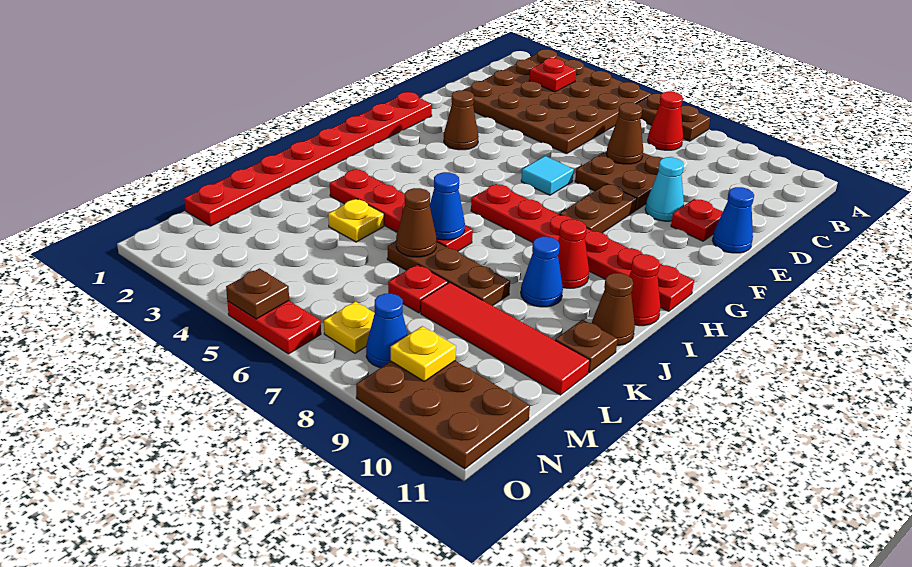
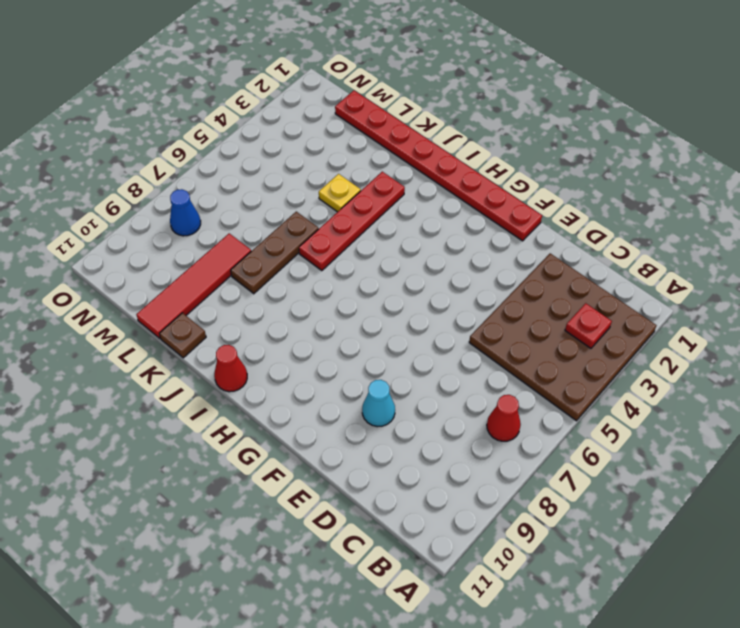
none -> brown 1x2 plate [636,94,710,141]
none -> brown 2x2 plate [575,151,663,210]
none -> red 1x1 plate [671,199,723,241]
none -> blue 1x1 cone [712,187,754,253]

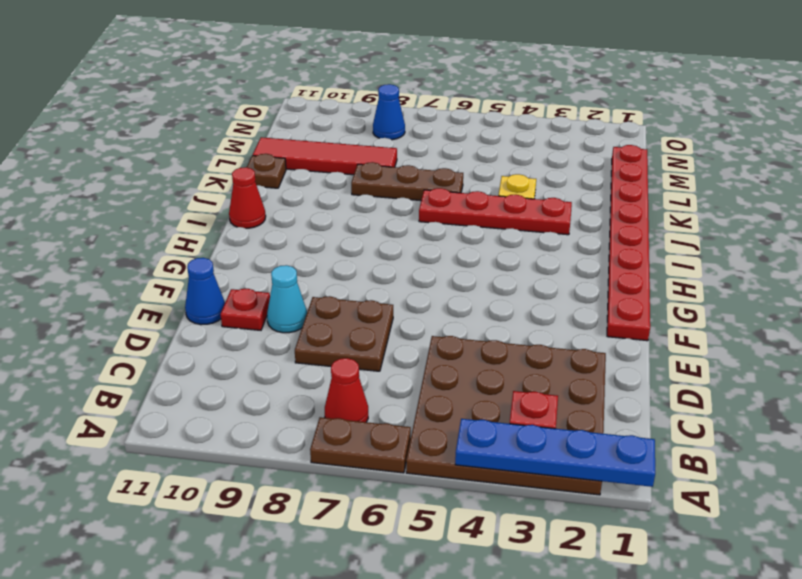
blue 1x4 plate [455,419,655,487] -> none
none -> brown 1x1 cone [444,90,479,150]
none -> cyan 1x1 tile [521,156,574,195]
none -> brown 1x2 plate [559,184,637,233]
none -> red 1x6 plate [471,184,694,311]

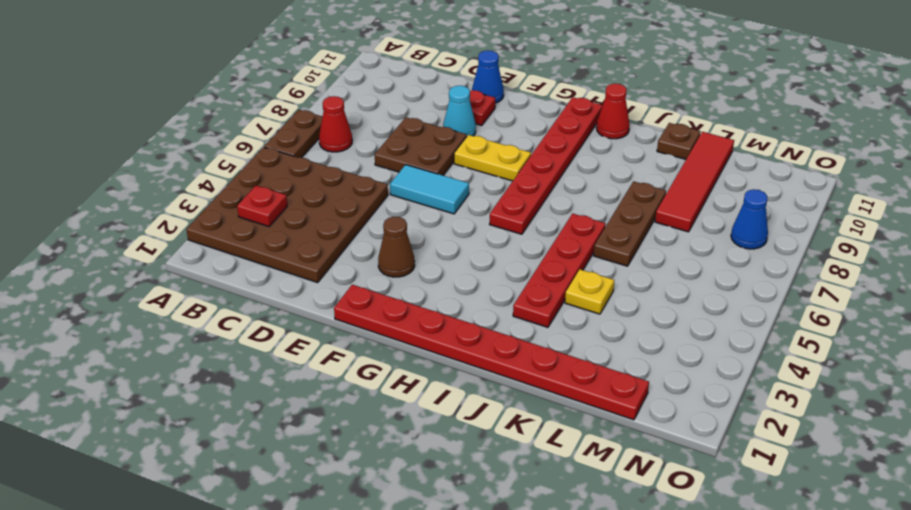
cyan 1x2 tile [390,165,469,214] -> cyan 1x1 tile [521,156,574,195]
yellow 1x2 plate [454,135,531,181] -> brown 1x2 plate [559,184,637,233]
none -> red 1x1 cone [558,220,589,288]
none -> blue 1x1 cone [521,237,563,307]
none -> brown 1x1 cone [592,273,635,346]
none -> red 1x1 plate [388,264,448,313]

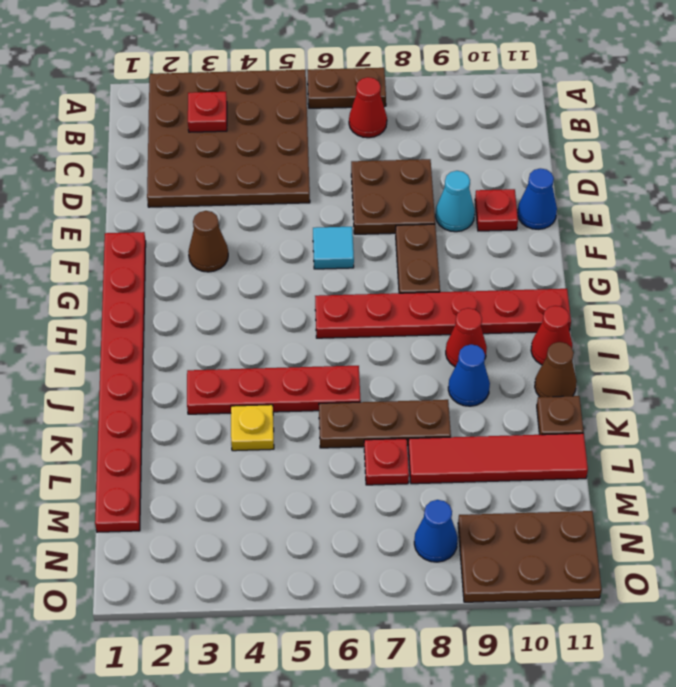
none -> yellow 1x1 plate [324,301,375,353]
none -> red 1x2 plate [227,301,321,354]
none -> brown 1x1 cone [607,103,643,164]
none -> blue 1x1 cone [430,172,465,240]

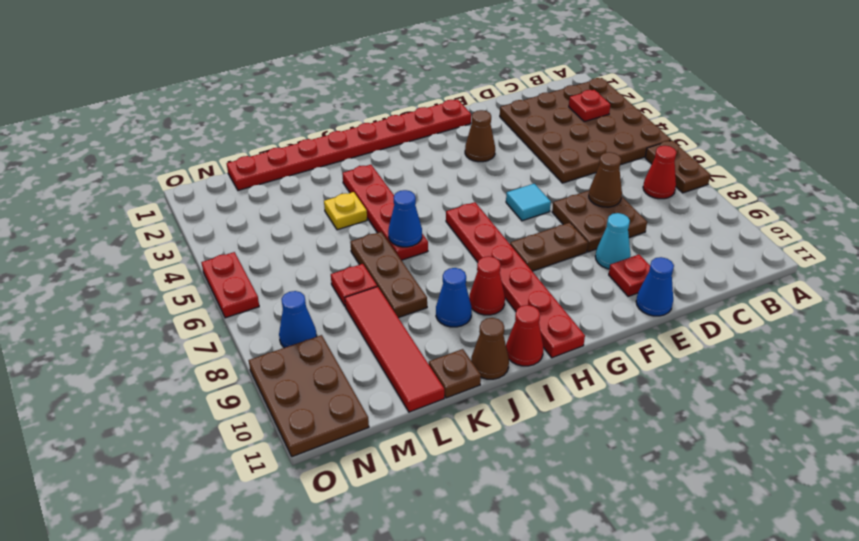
none -> yellow 1x1 plate [324,301,375,353]
none -> brown 1x1 cone [396,188,437,257]
none -> yellow 1x1 plate [391,326,456,381]
none -> brown 1x1 plate [226,268,289,319]

